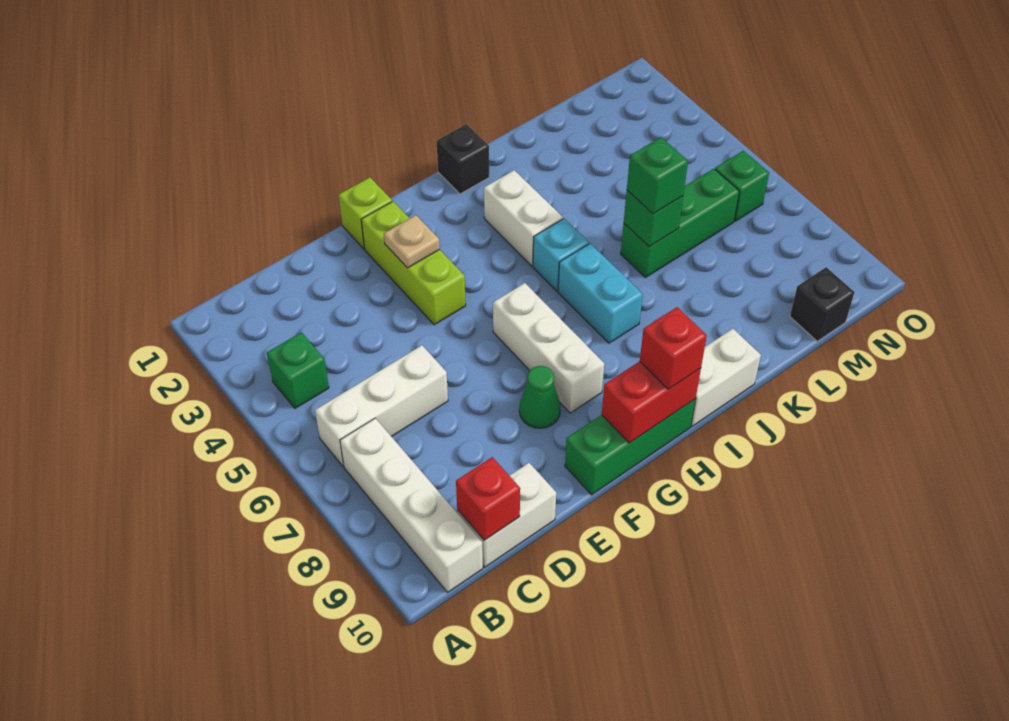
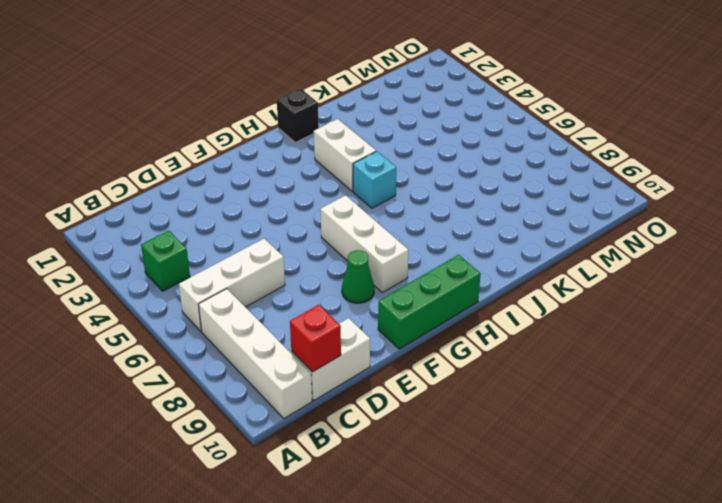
none -> lime 1x1 brick [338,177,392,249]
none -> lime 1x3 brick [361,202,466,325]
none -> cyan 1x2 brick [558,243,643,343]

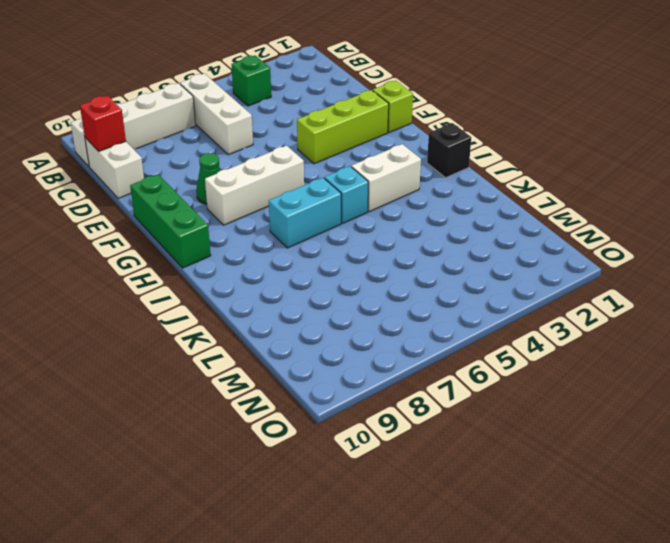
none -> white 1x2 brick [691,329,761,426]
none -> green 1x3 brick [621,169,740,278]
none -> black 1x1 brick [790,267,854,341]

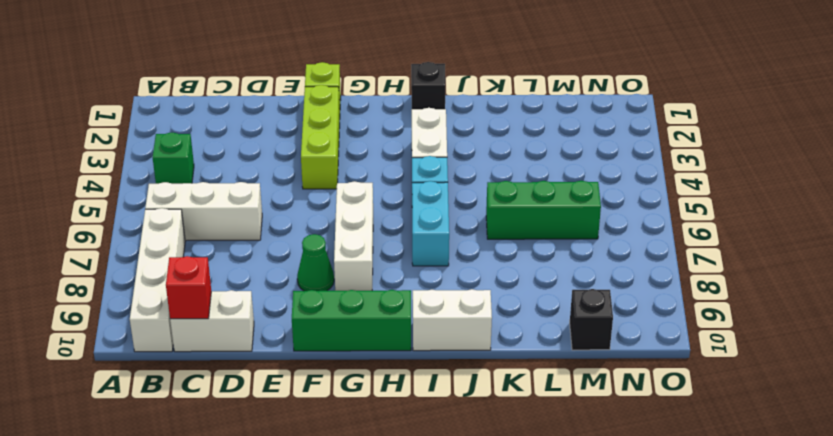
none -> green 1x1 brick [715,151,769,221]
none -> tan 1x1 plate [384,215,440,268]
none -> red 1x2 brick [602,361,701,443]

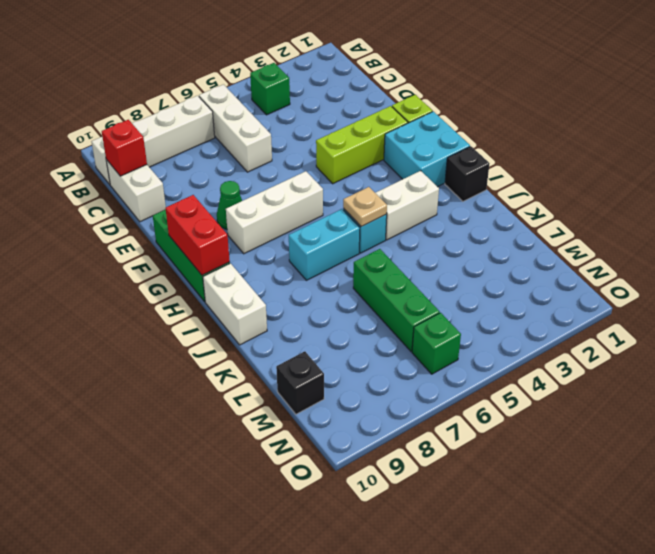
cyan 2x2 brick [384,111,470,187] -> none
tan 1x1 plate [343,187,387,226] -> tan 1x1 plate moved to [384,215,440,268]
none -> green 1x1 brick [624,191,683,247]
none -> red 1x1 brick [640,307,707,389]
none -> green 1x1 brick [627,137,688,214]

